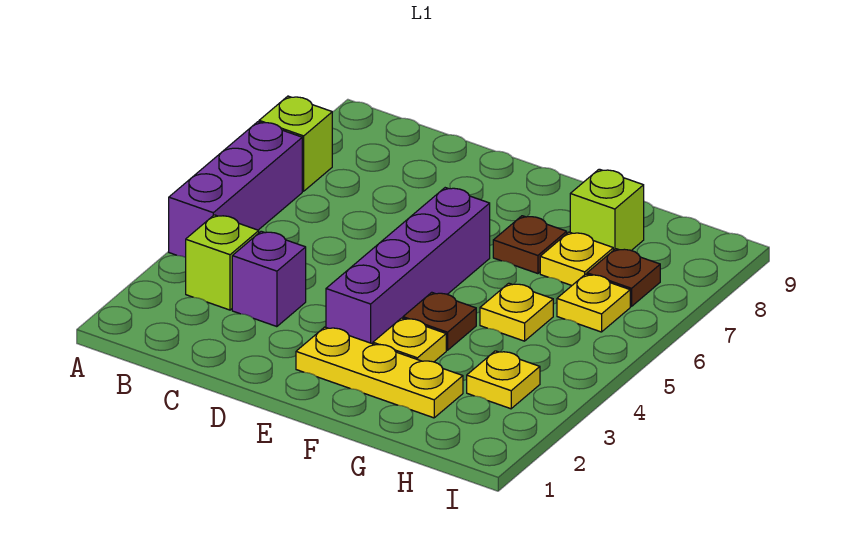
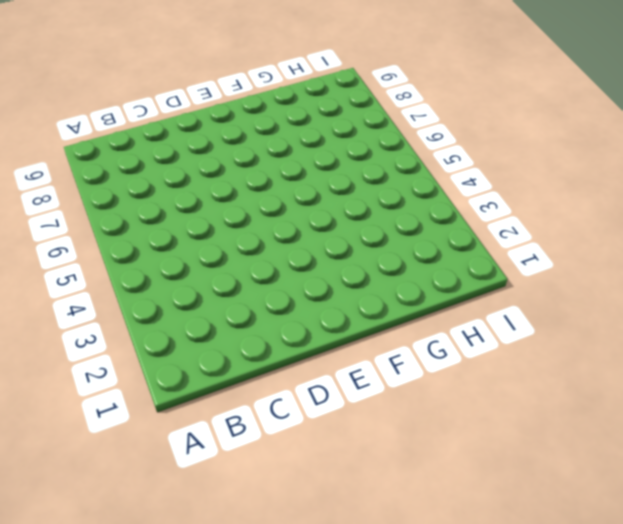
none -> purple 1x3 brick [169,122,302,257]
none -> lime 1x1 brick [259,96,332,191]
none -> lime 1x1 brick [186,215,259,310]

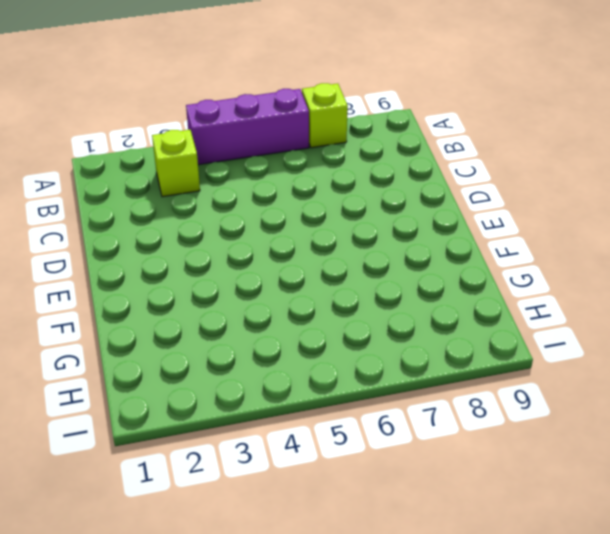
none -> purple 1x1 brick [232,231,306,327]
none -> yellow 1x3 plate [296,327,463,418]
none -> purple 1x4 brick [326,188,490,344]

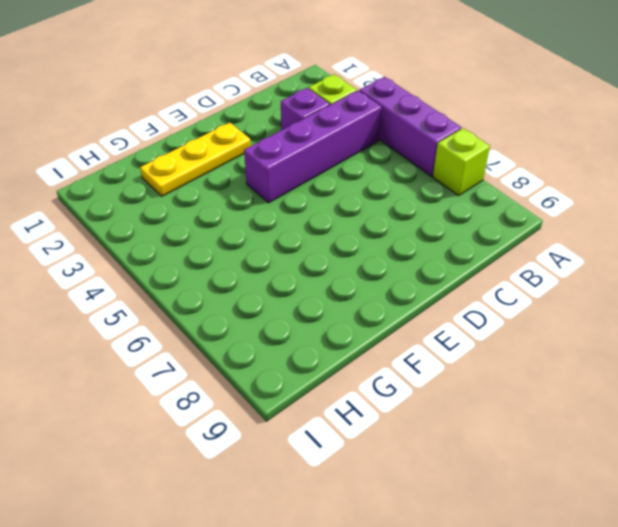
purple 1x4 brick [244,91,382,203] -> purple 1x4 brick turned to [326,188,490,344]
none -> yellow 1x1 plate [373,318,446,362]
none -> brown 1x1 plate [403,292,476,350]
none -> brown 1x1 plate [493,216,567,274]

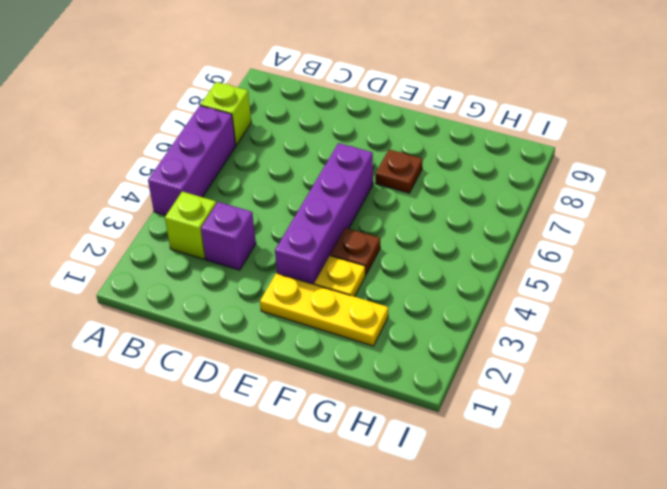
none -> yellow 1x1 plate [480,283,553,341]
none -> yellow 1x1 plate [540,232,613,285]
none -> lime 1x1 brick [570,169,644,251]

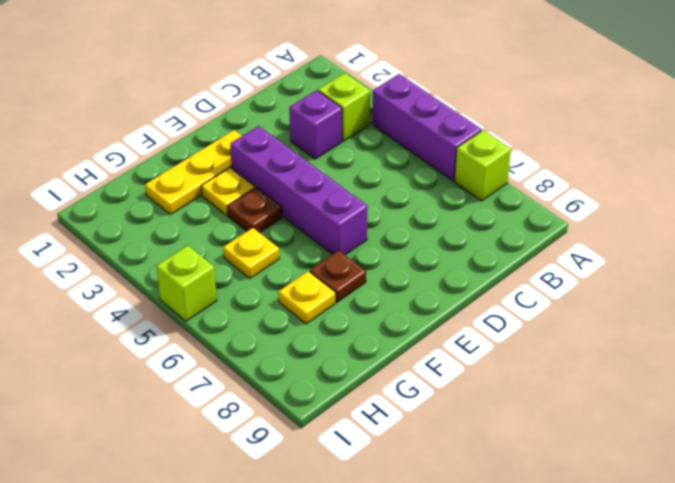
lime 1x1 brick [156,245,217,321] -> lime 1x1 brick moved to [570,169,644,251]
none -> yellow 1x1 plate [467,351,540,409]
none -> yellow 1x1 plate [557,274,630,332]
none -> brown 1x1 plate [587,249,660,306]

